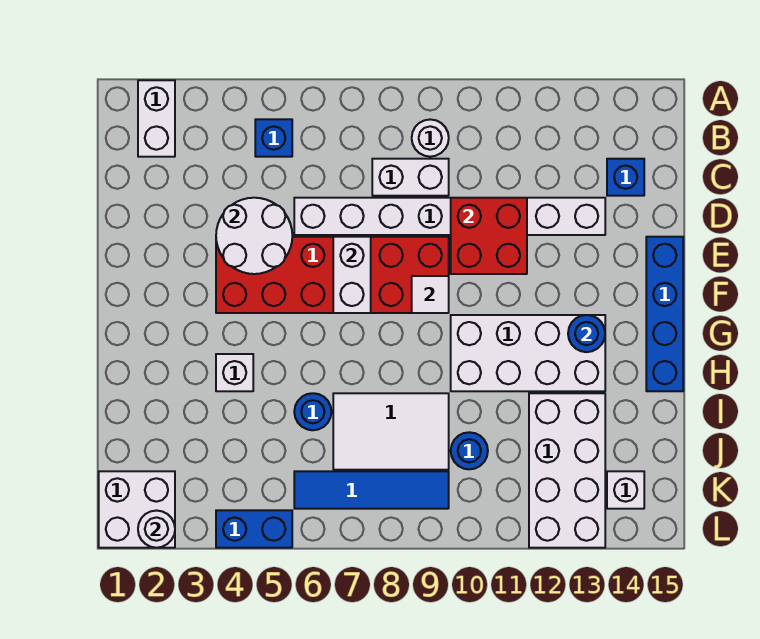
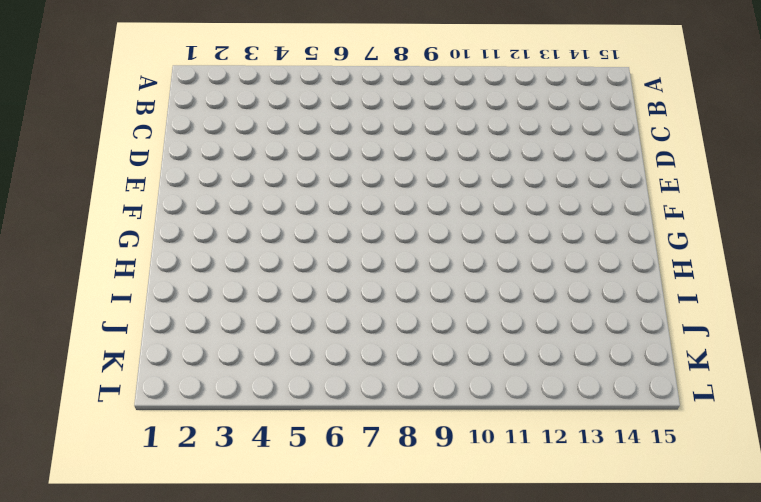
none -> white 1x2 brick [138,80,175,157]
none -> blue 1x1 brick [255,119,292,157]
none -> white 1x1 round brick [412,119,449,157]

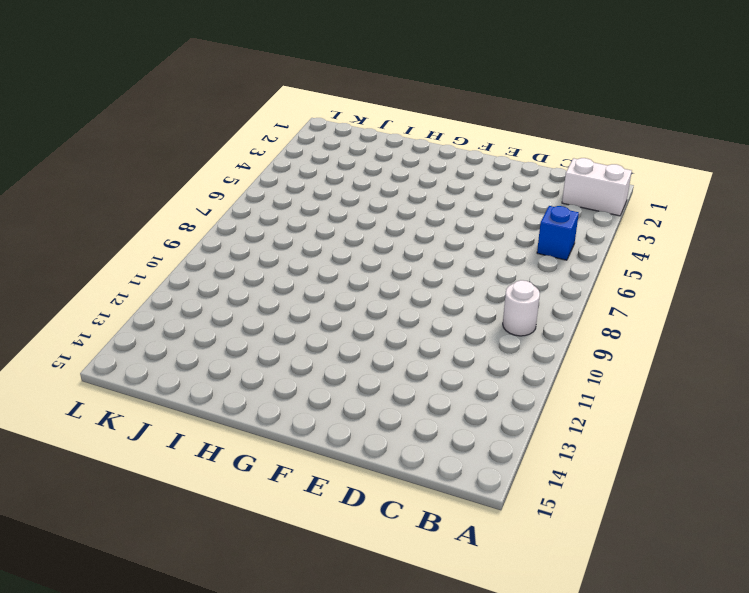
none -> white 1x2 brick [372,159,449,196]
none -> blue 1x1 brick [607,159,644,196]
none -> white 1x8 brick [294,198,605,235]

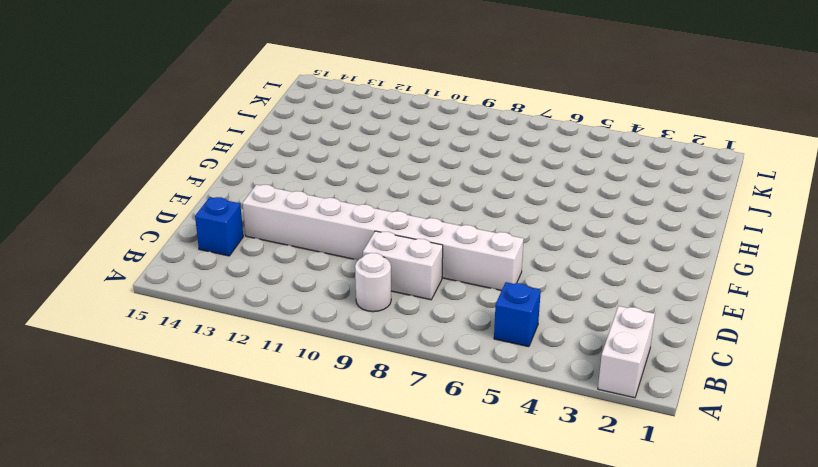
none -> red 2x6 brick [216,237,449,313]
none -> blue 1x4 brick [646,237,683,391]
none -> white 2x4 brick [451,315,605,391]

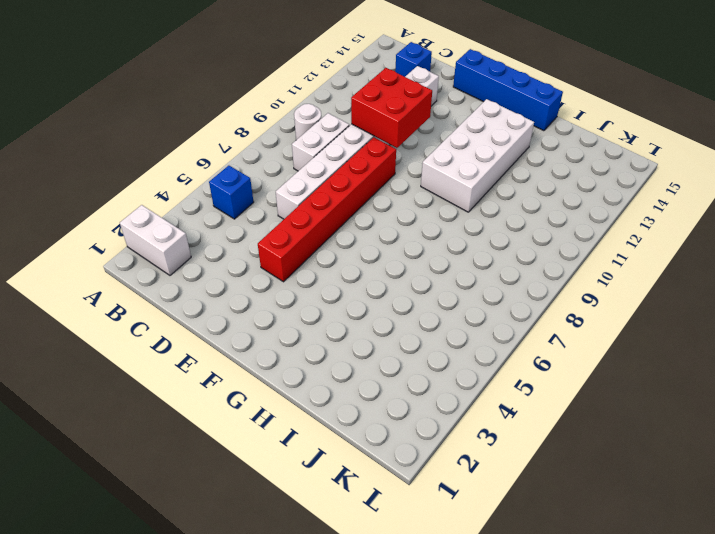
red 1x6 brick [258,137,396,282] -> red 2x6 brick [216,237,449,313]
none -> white 1x1 brick [216,354,253,391]
none -> blue 1x1 round brick [294,393,331,430]
none -> white 2x3 tile [333,393,449,470]

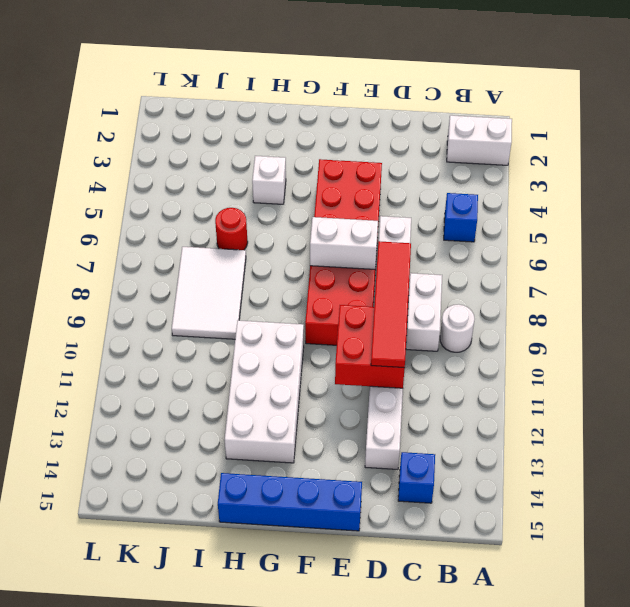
red 1x4 tile [371,241,411,368] -> none
red 1x1 round brick [215,208,248,250] -> blue 1x1 round brick [294,393,331,430]
none -> white 2x4 brick [529,393,605,548]
none -> blue 1x1 round brick [451,432,488,469]
none -> white 2x2 brick [99,471,175,548]

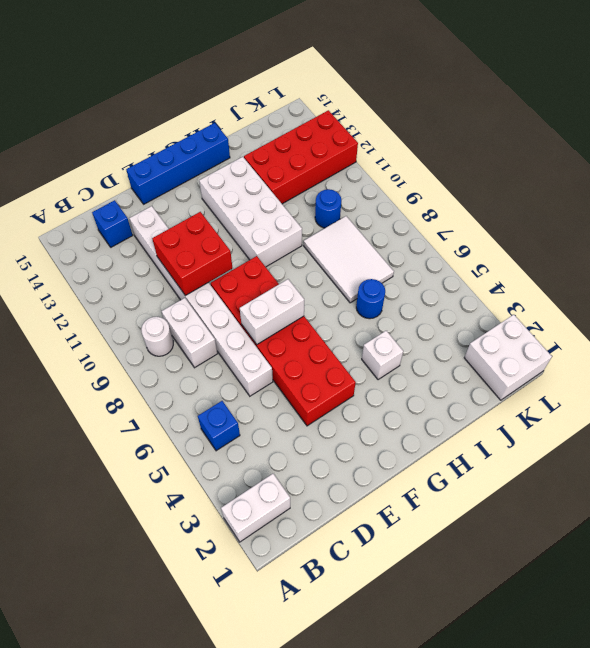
red 2x4 brick [244,110,358,204] -> white 2x4 brick [529,393,605,548]
none -> blue 1x4 tile [294,471,449,509]
none -> white 1x1 brick [607,471,644,509]
none -> blue 1x2 brick [216,510,292,548]

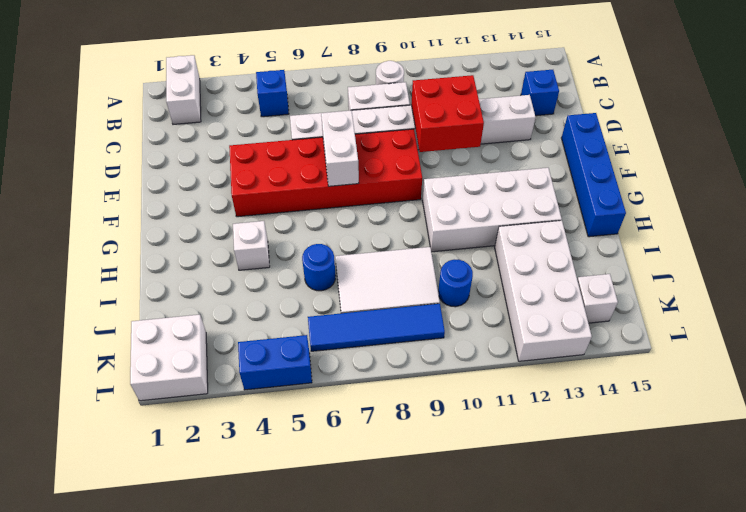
none -> white 2x2 round brick [216,198,292,274]
none -> white 1x1 tile [412,276,449,313]
none -> blue 1x1 round brick [568,315,605,352]

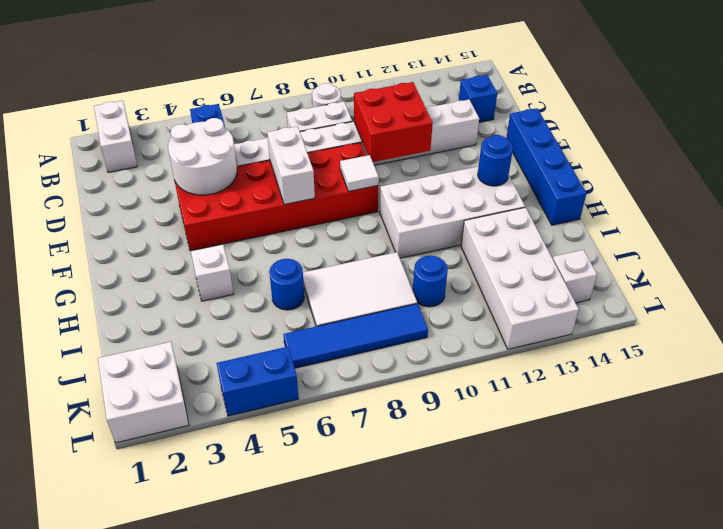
none -> white 1x1 round brick [138,511,175,548]

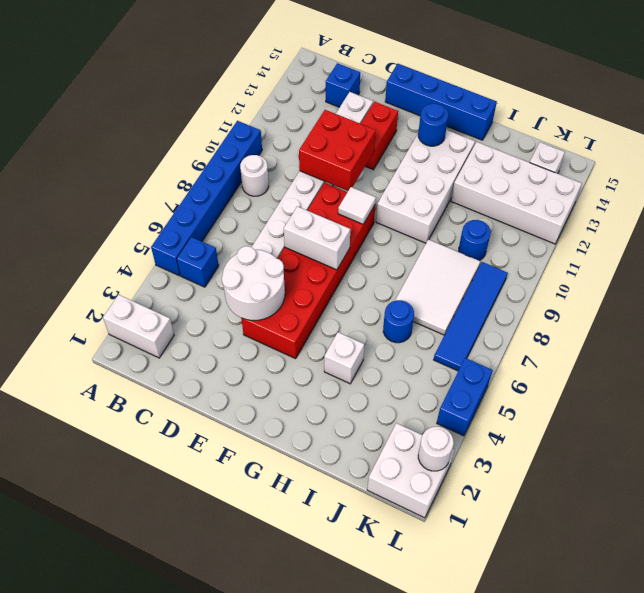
blue 1x6 brick [151,121,262,276] -> none
red 1x2 brick [361,102,398,170] -> none
none -> white 1x2 brick [372,159,449,196]

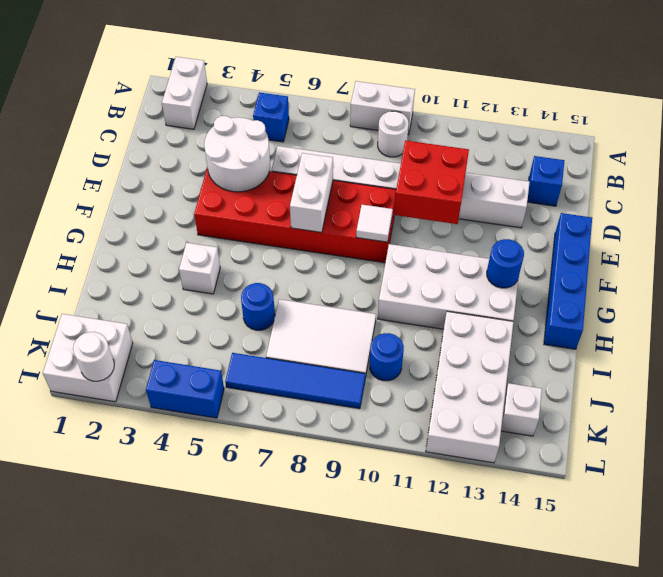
white 1x2 brick [350,81,415,135] -> white 1x2 brick moved to [372,159,449,196]

